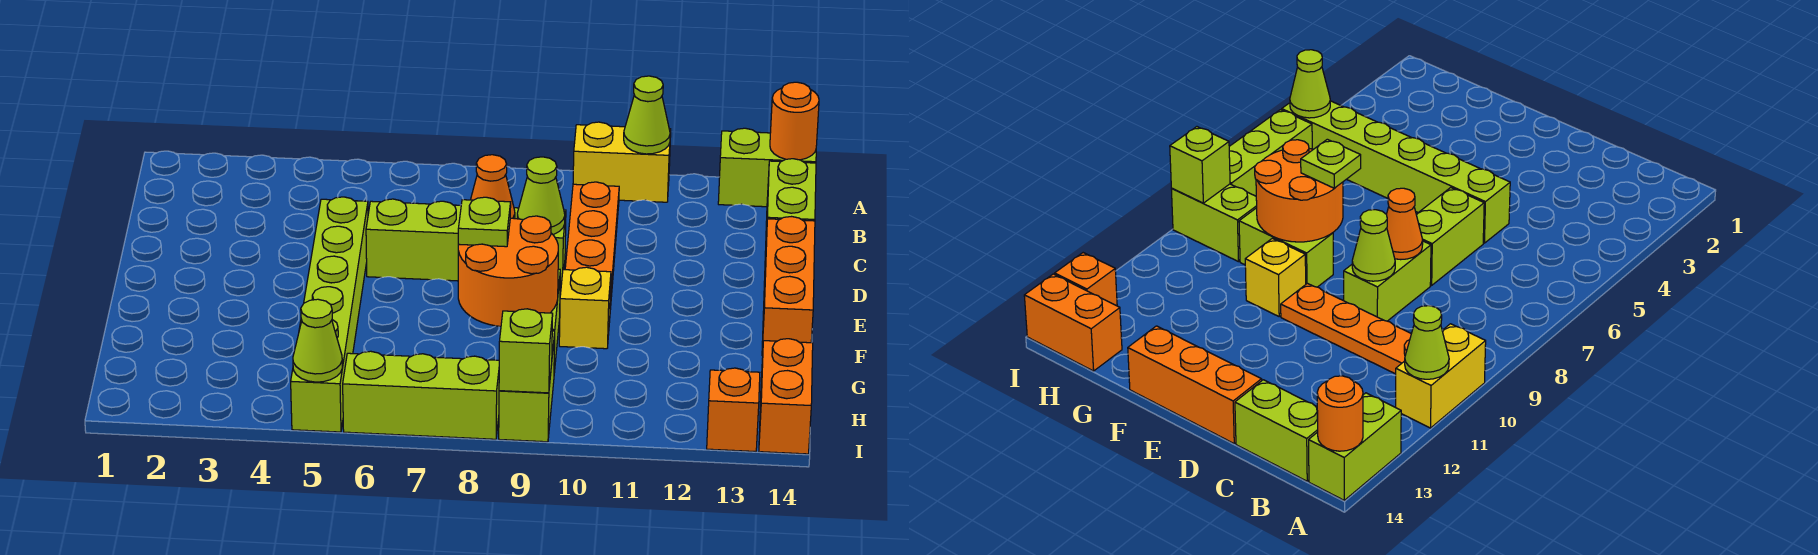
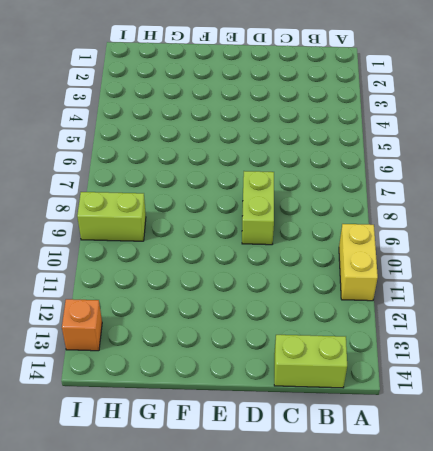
none -> lime 1x2 brick [718,128,816,207]
none -> orange 1x4 plate [565,182,619,310]
none -> lime 1x6 brick [291,197,368,432]

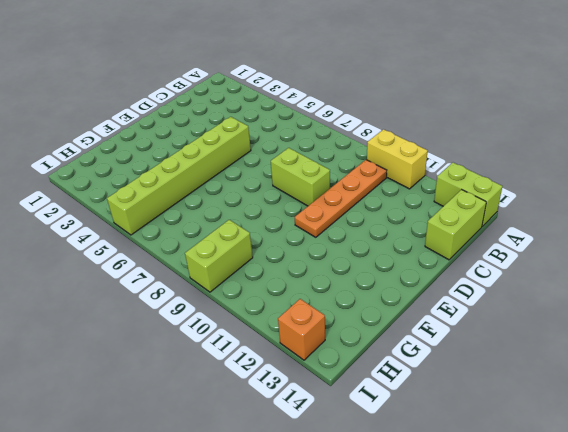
none -> lime 1x2 brick [366,199,461,281]
none -> orange 1x3 brick [762,217,815,356]
none -> lime 1x2 brick [1239,208,1333,287]

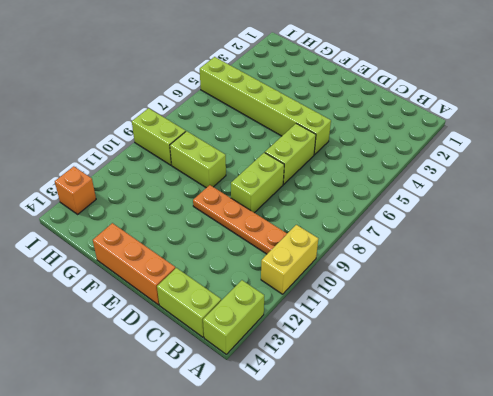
none -> yellow 1x1 brick [559,267,611,349]
none -> orange 1x2 brick [759,339,813,454]
none -> lime 1x3 brick [343,351,499,439]

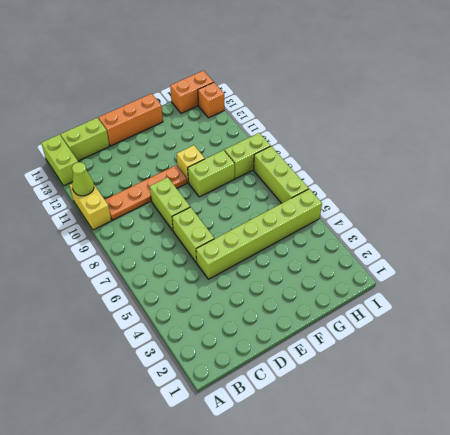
none -> orange 1x1 round brick [770,82,819,160]
none -> orange 1x1 cone [471,155,515,219]
none -> lime 1x1 cone [517,157,565,234]

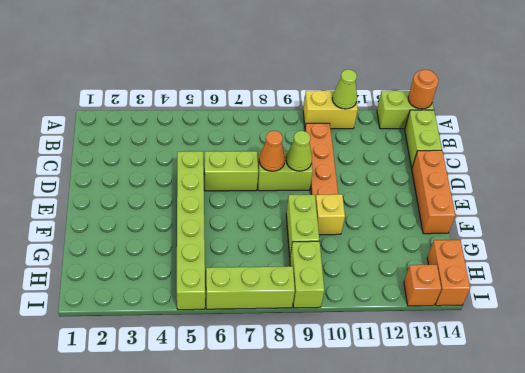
none -> orange 2x2 round brick [458,216,558,326]
none -> lime 1x1 cone [293,299,342,382]
none -> lime 1x1 brick [499,309,553,393]

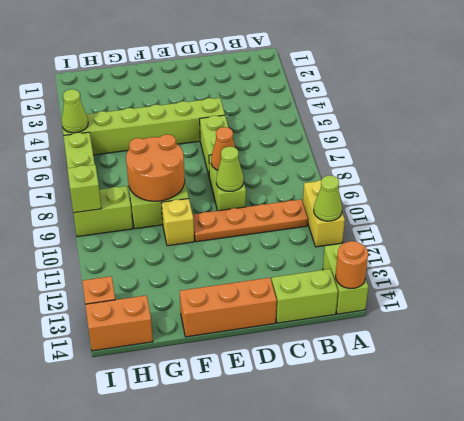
none -> lime 1x1 plate [458,197,511,247]

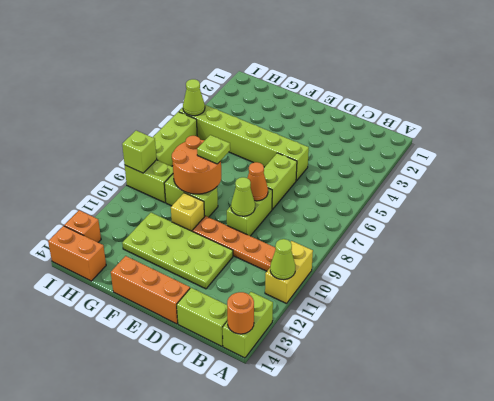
lime 2x4 plate [122,213,233,289] -> none

